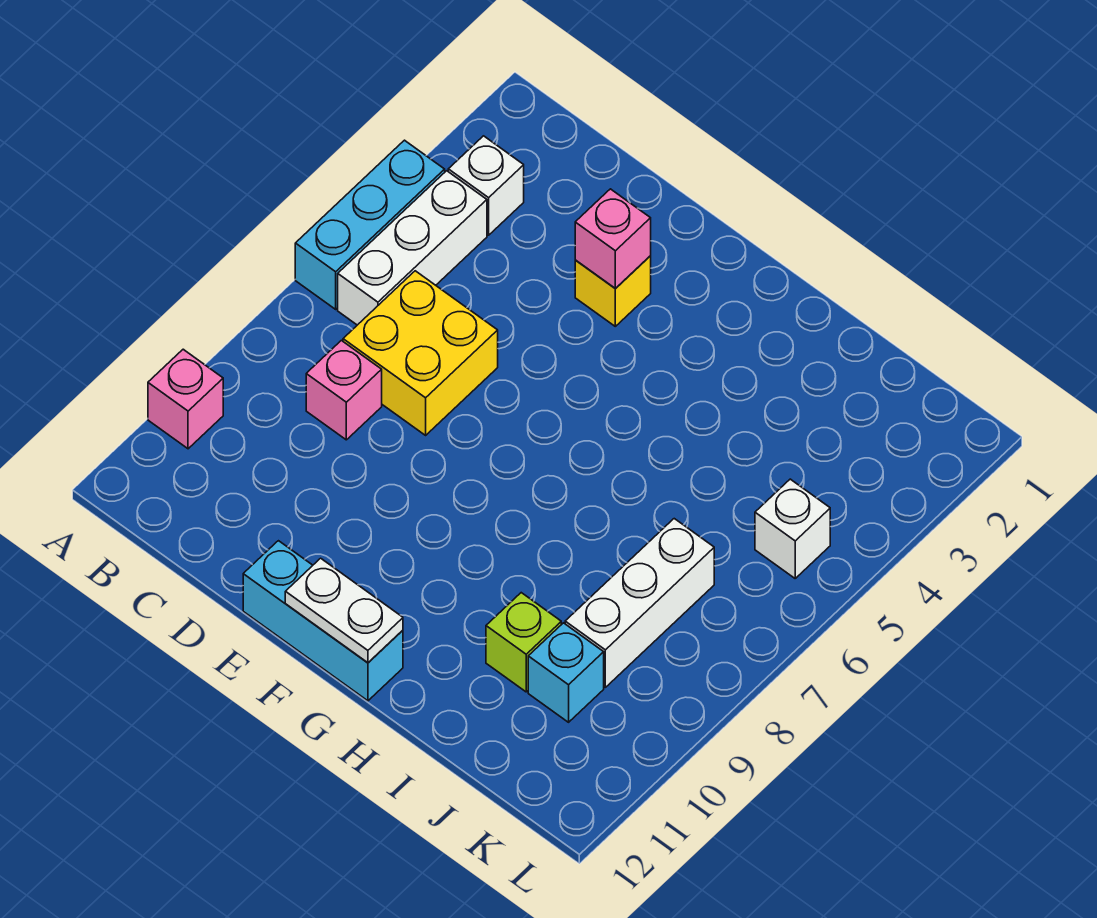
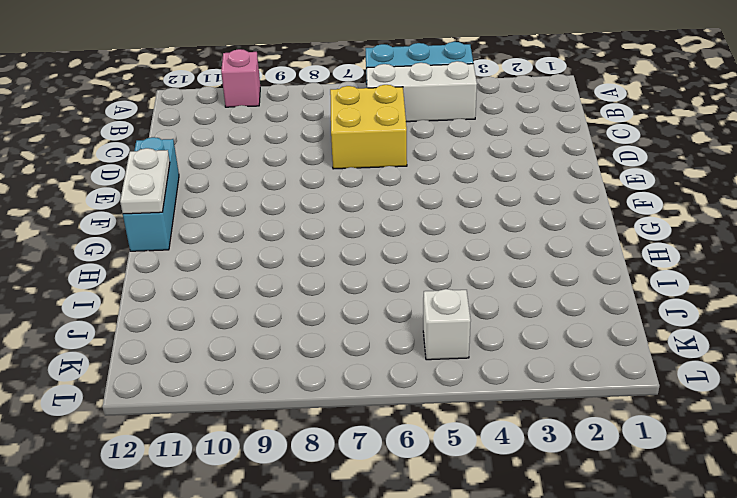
none -> white 1x1 brick [448,136,524,235]
none -> pink 1x1 brick [306,340,382,440]
none -> yellow 1x1 brick [575,256,651,326]

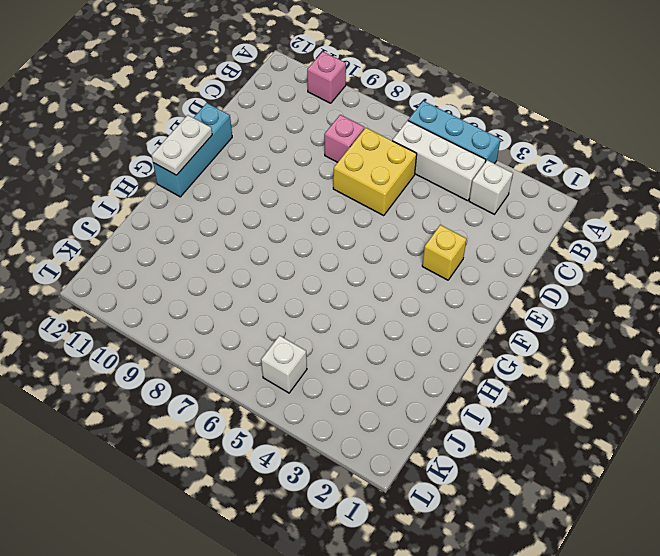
none -> lime 1x1 brick [486,593,561,692]
none -> white 1x3 brick [565,519,714,687]
none -> cyan 1x1 brick [528,623,604,722]

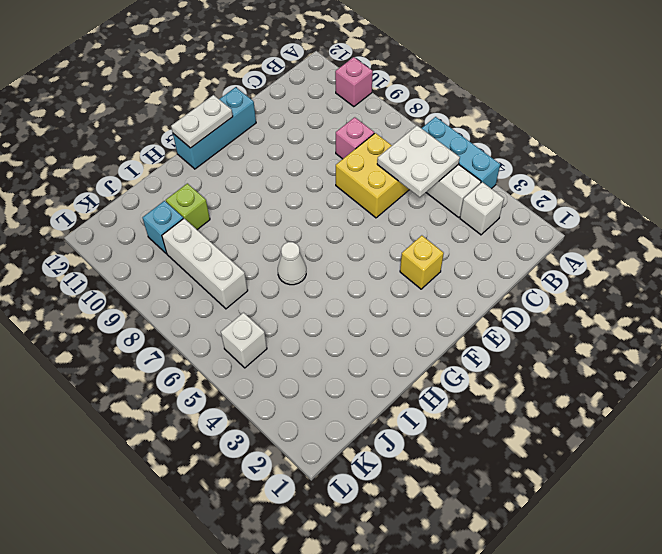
white 2x2 plate [377,126,460,197] -> none
white 1x1 cone [278,242,306,285] -> none
none -> pink 1x1 brick [575,189,651,289]

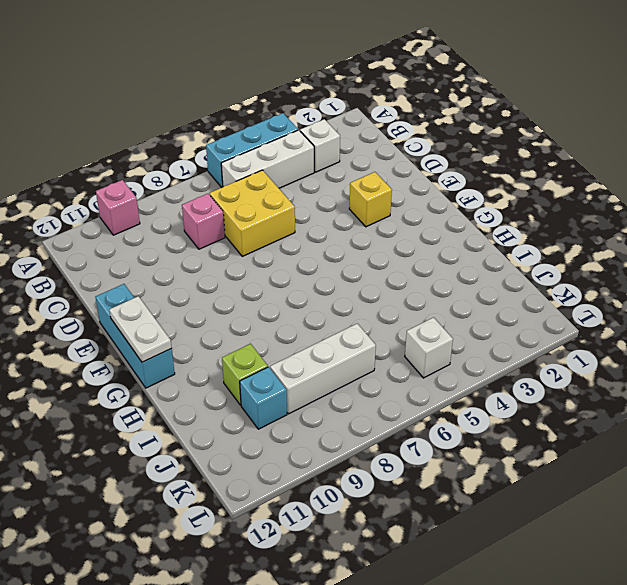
none -> pink 1x1 brick [575,189,651,289]

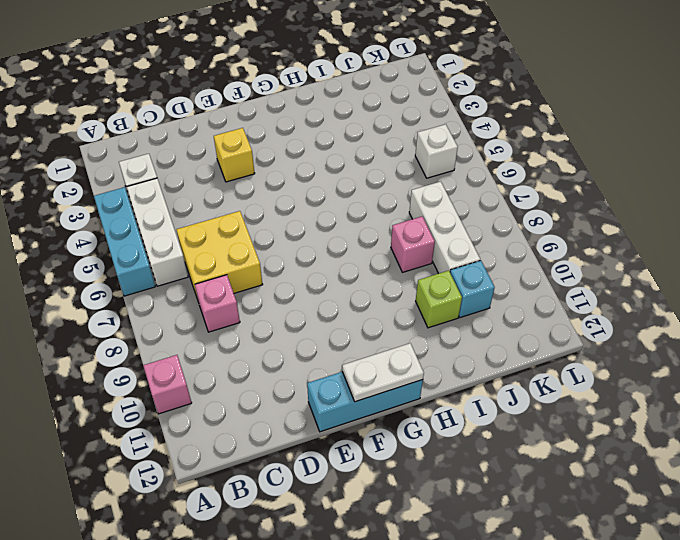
pink 1x1 brick [391,216,435,272] -> pink 1x1 brick moved to [575,189,651,289]

